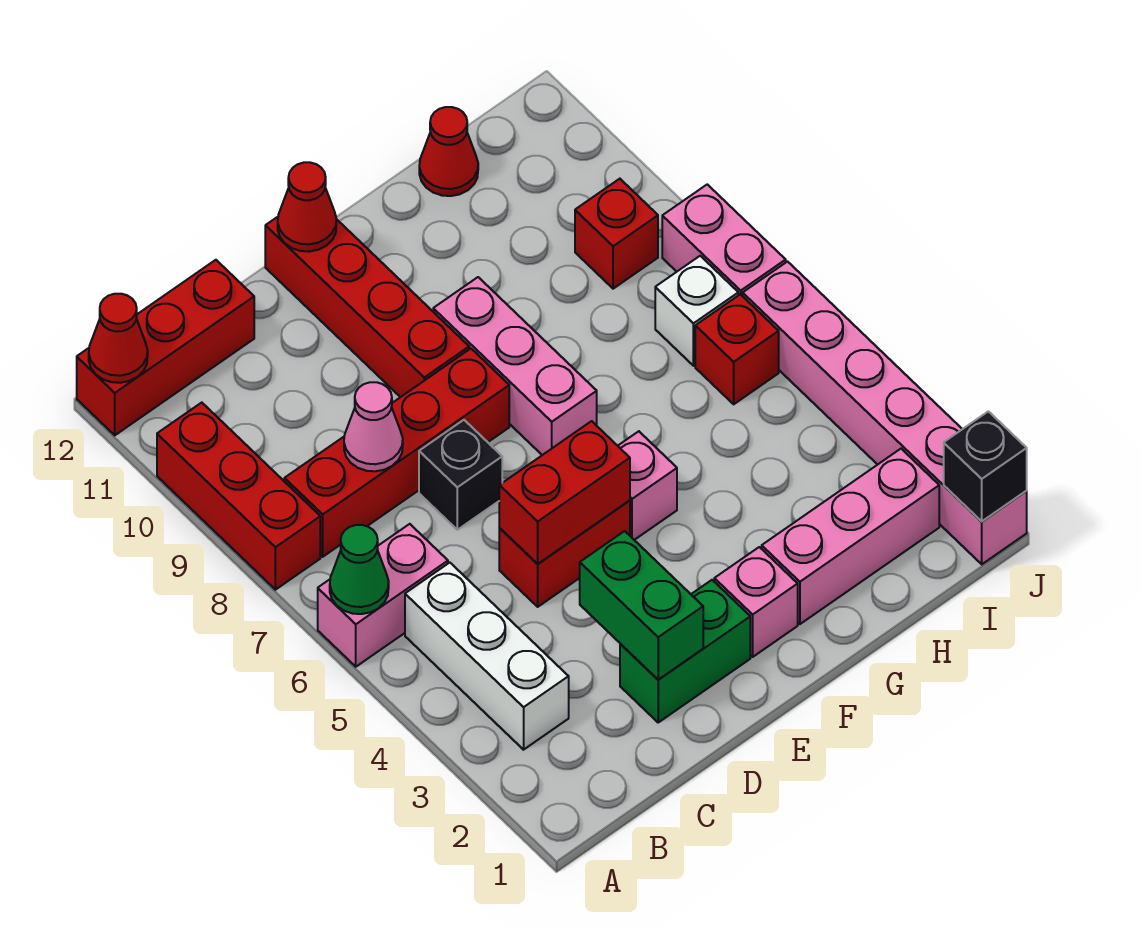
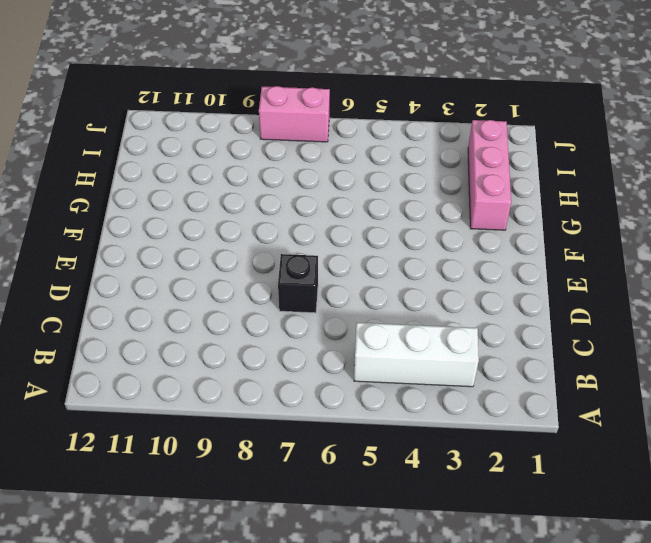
none -> pink 1x2 brick [318,524,448,667]
none -> red 1x3 brick [157,403,320,590]
none -> red 1x3 brick [77,260,254,435]

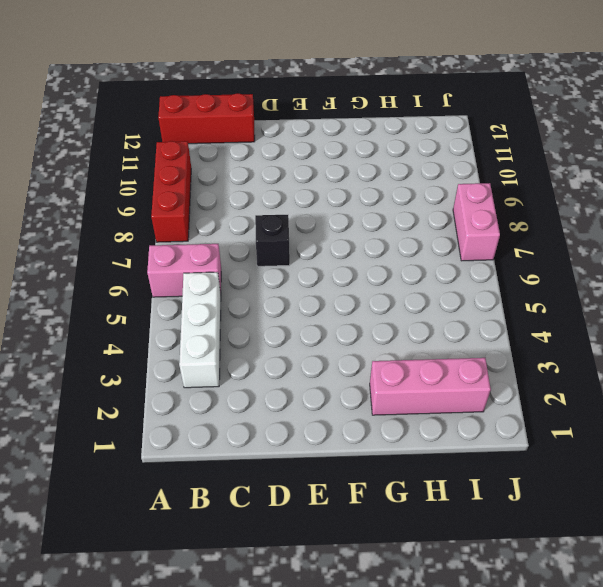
none -> red 1x4 brick [284,349,509,557]
none -> green 1x2 brick [620,580,750,722]
none -> red 1x2 brick [499,501,630,607]

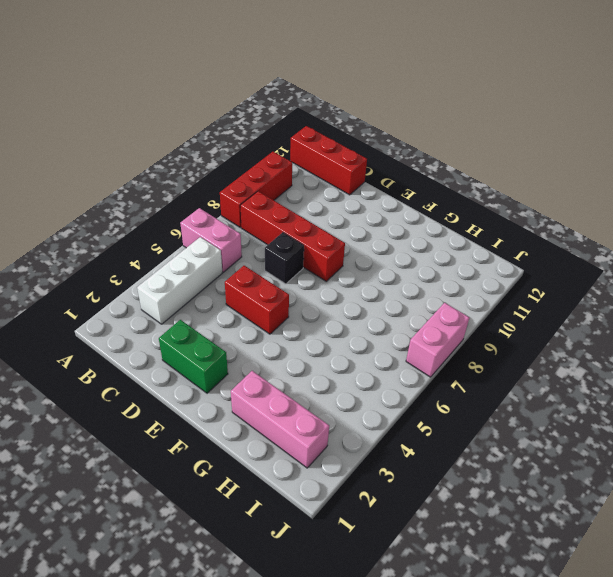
none -> red 1x4 brick [265,217,469,397]
none -> pink 1x1 brick [714,547,798,657]
none -> pink 1x1 brick [618,431,677,540]

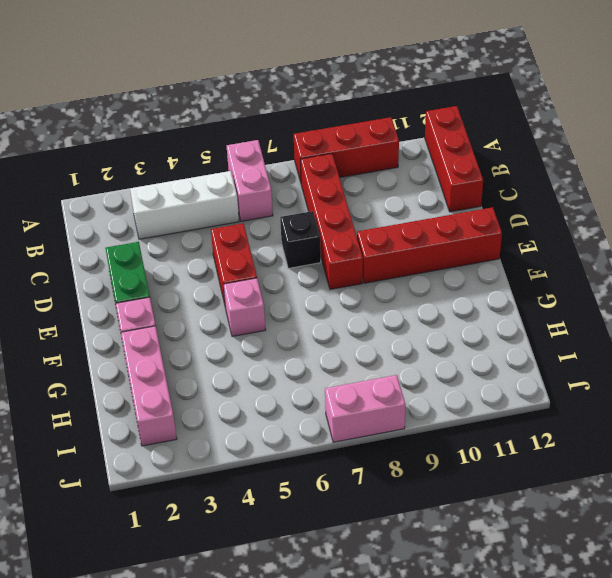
none -> pink 1x3 brick [433,277,597,455]
none -> red 1x1 cone [419,107,478,196]
none -> red 1x1 brick [695,294,779,404]

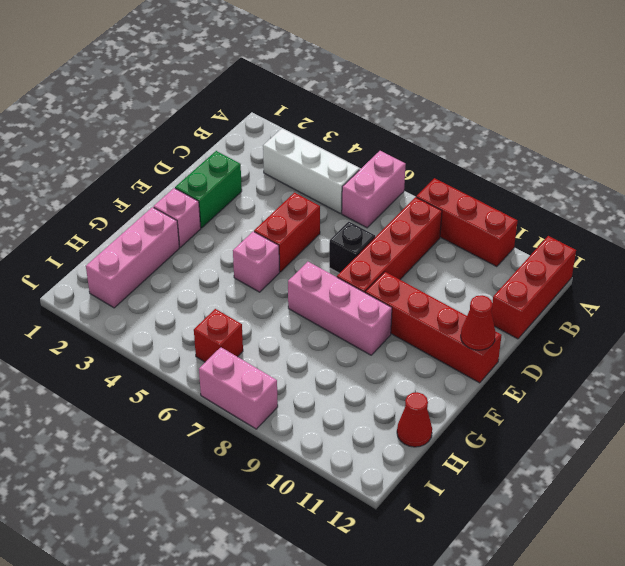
none -> white 1x1 brick [655,256,738,366]
none -> red 1x1 brick [575,179,658,289]
none -> pink 1x6 brick [743,262,1027,564]

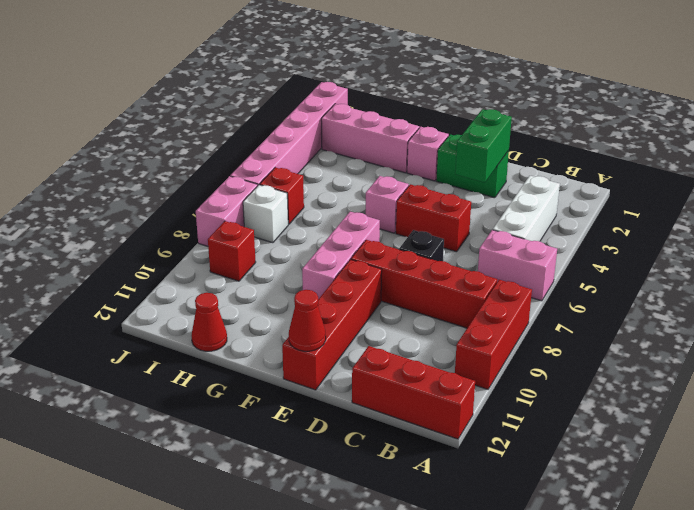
none -> green 1x1 cone [330,525,389,614]
none -> red 1x1 cone [89,294,148,383]
none -> pink 1x1 cone [344,382,403,471]

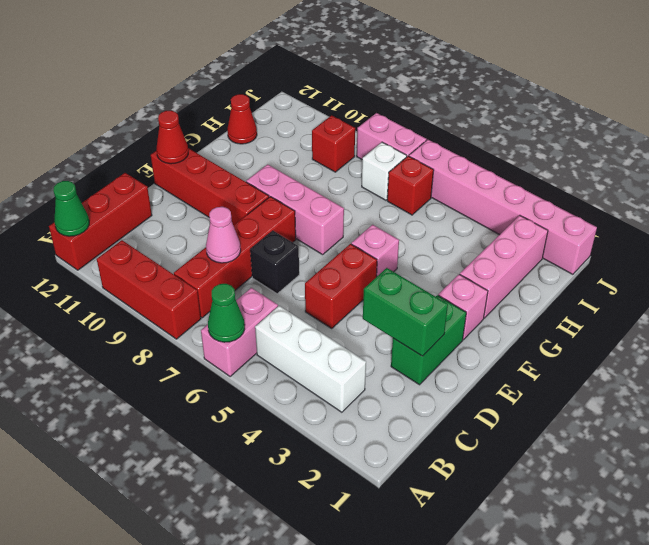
green 1x1 cone [53,181,89,236] -> red 1x1 cone [89,294,148,383]
none -> red 1x2 brick [499,421,630,564]
none -> black 1x1 brick [944,411,1027,521]

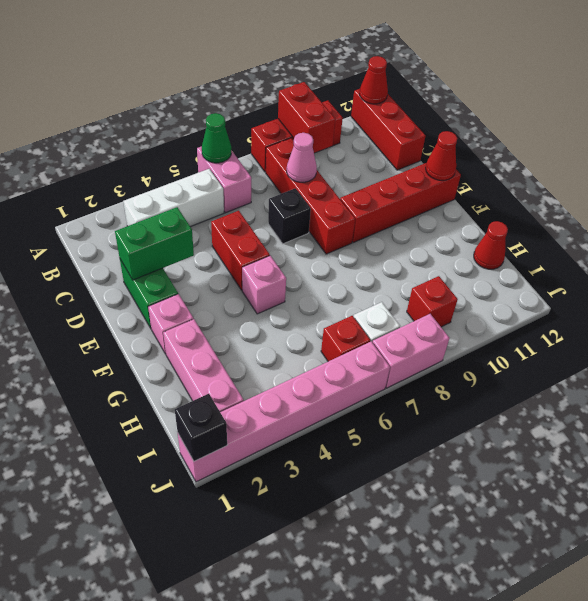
red 1x2 brick [278,82,335,153] -> red 1x2 brick moved to [499,421,630,564]
none -> pink 1x3 brick [433,277,597,455]

